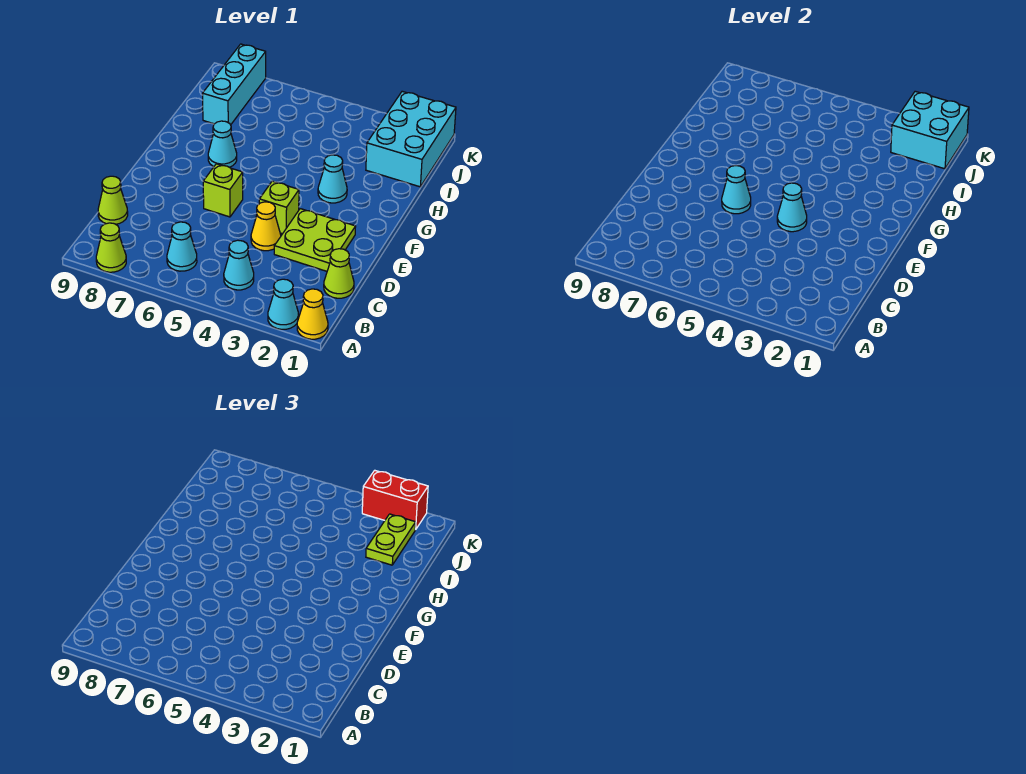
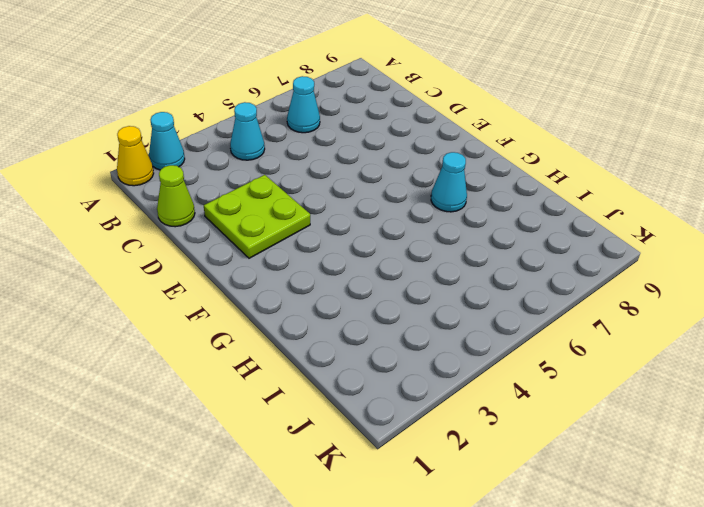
none -> lime 1x1 cone [96,223,126,272]
none -> lime 1x1 cone [98,176,128,224]
none -> yellow 1x1 cone [251,202,281,251]

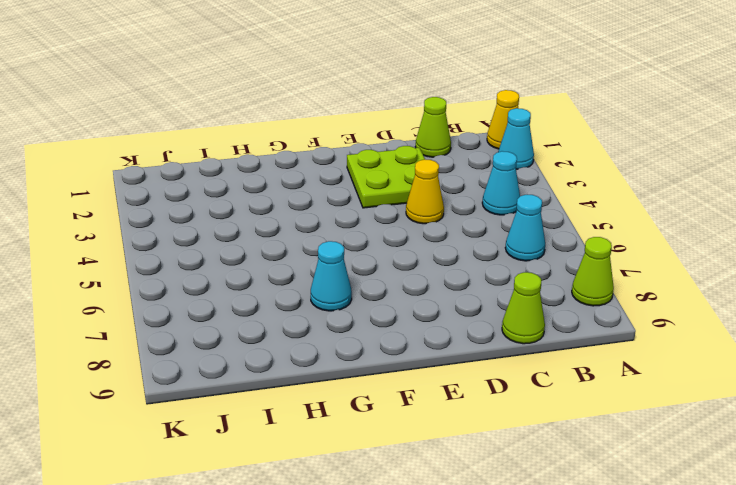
none -> lime 1x1 brick [259,181,299,234]
none -> lime 1x1 brick [203,164,243,217]
none -> cyan 1x1 cone [318,155,347,203]

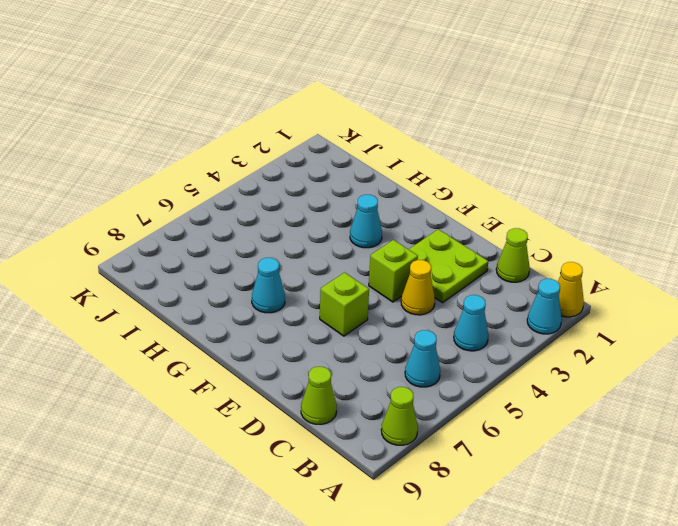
none -> cyan 2x3 brick [366,91,456,187]
none -> cyan 1x3 brick [202,44,266,125]
none -> cyan 1x1 cone [777,183,807,232]

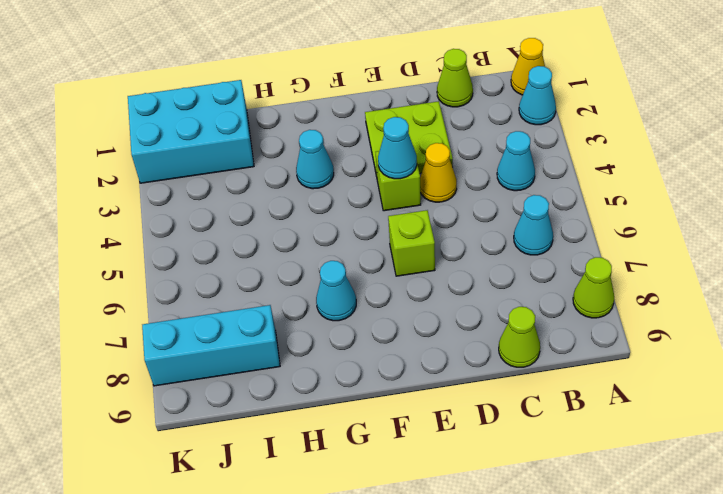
none -> cyan 1x1 cone [722,166,751,214]
none -> cyan 2x2 brick [891,91,969,169]
none -> lime 1x2 plate [366,514,416,565]

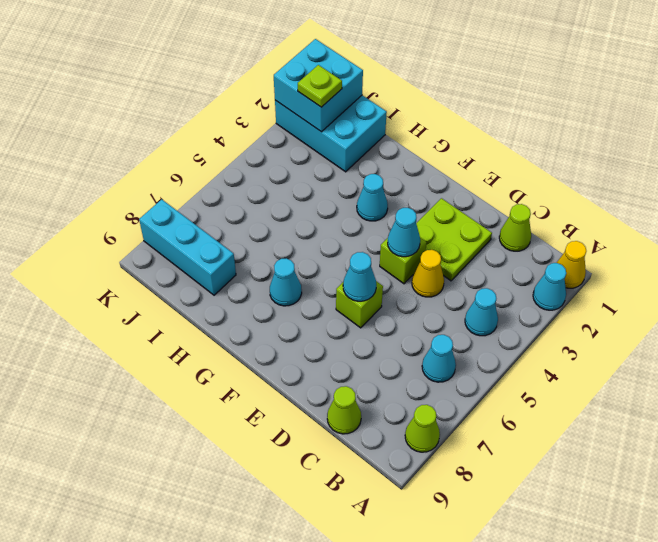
lime 1x1 plate [298,65,342,107] -> lime 1x2 plate [366,514,416,565]
none -> red 1x2 brick [362,470,428,529]

